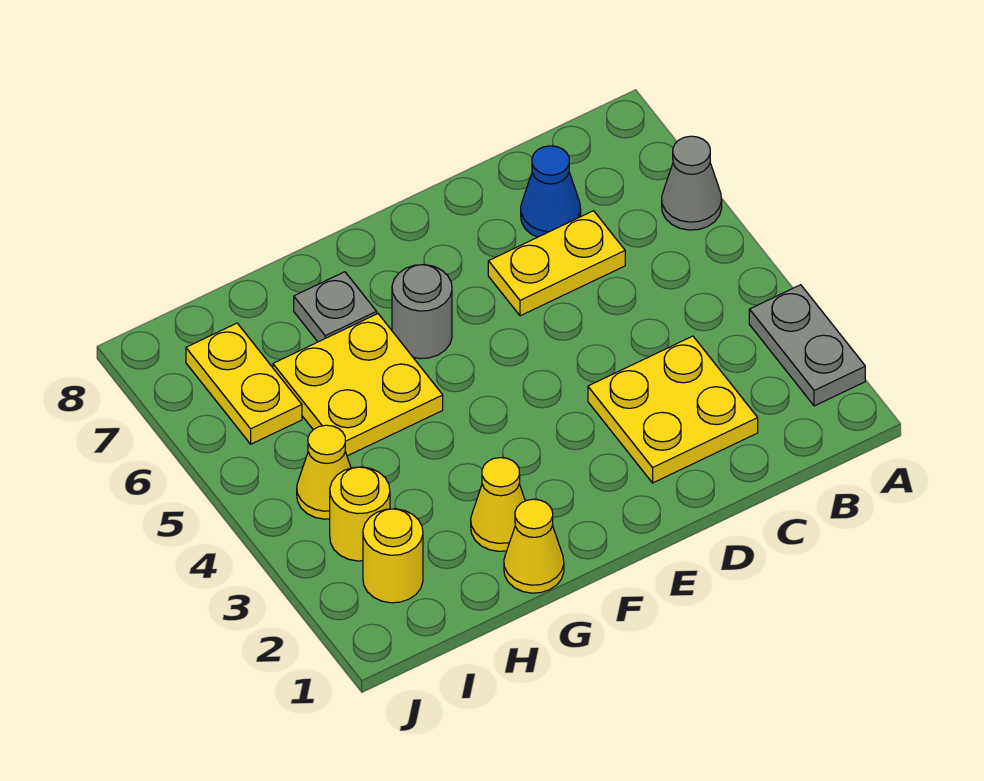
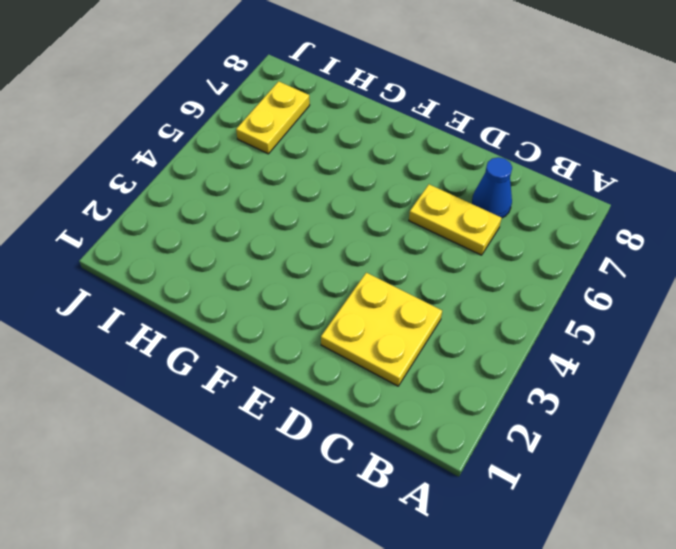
none -> grey 1x2 plate [749,285,865,406]
none -> grey 1x1 cone [662,136,722,230]
none -> grey 1x1 round brick [392,265,452,359]

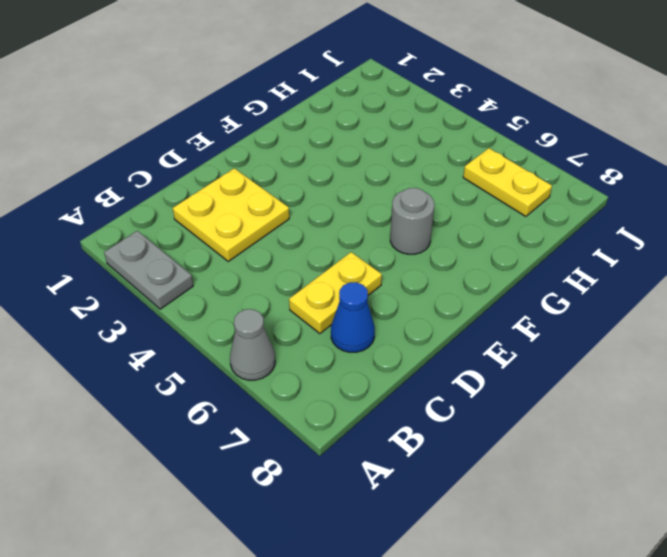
none -> yellow 1x1 cone [504,499,564,593]
none -> yellow 1x1 cone [471,458,525,551]
none -> yellow 2x2 plate [273,314,443,456]

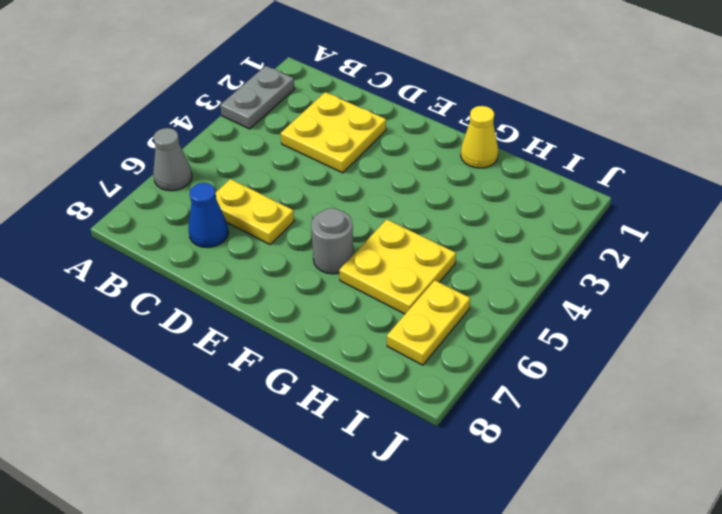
none -> yellow 1x1 cone [471,458,525,551]
none -> grey 1x1 plate [294,272,377,342]
none -> yellow 1x1 round brick [363,509,423,603]

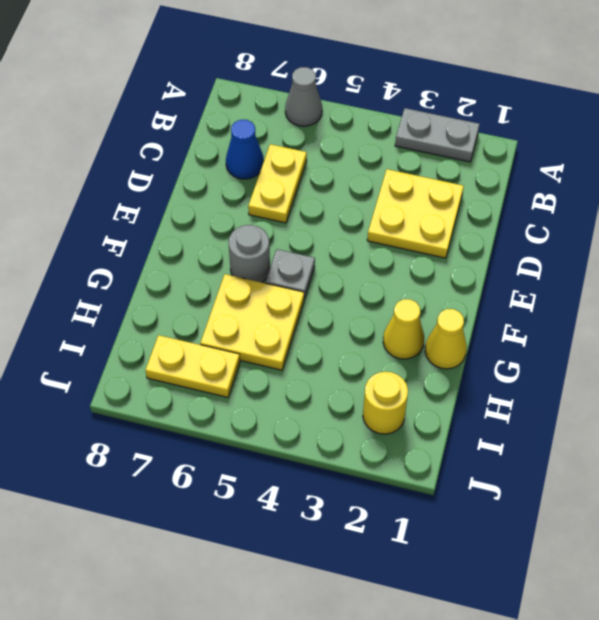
grey 1x1 plate [266,249,315,299] -> grey 1x1 plate moved to [294,272,377,342]
none -> yellow 1x1 round brick [330,467,390,561]
none -> yellow 1x1 cone [297,425,351,519]

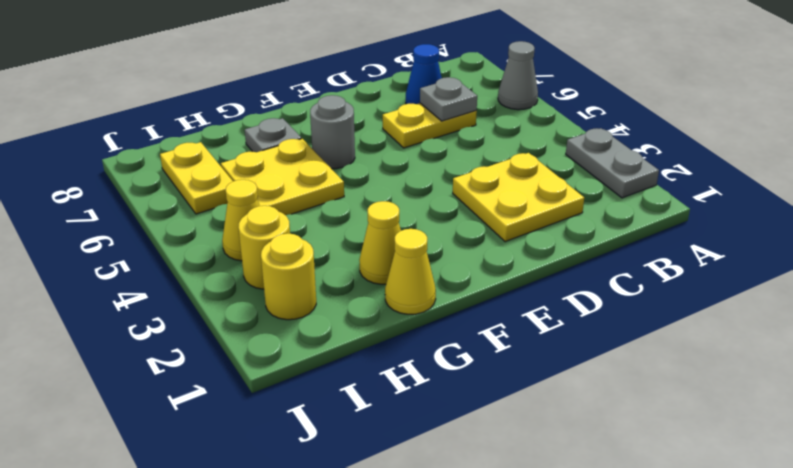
grey 1x1 plate [420,77,477,121] -> none

